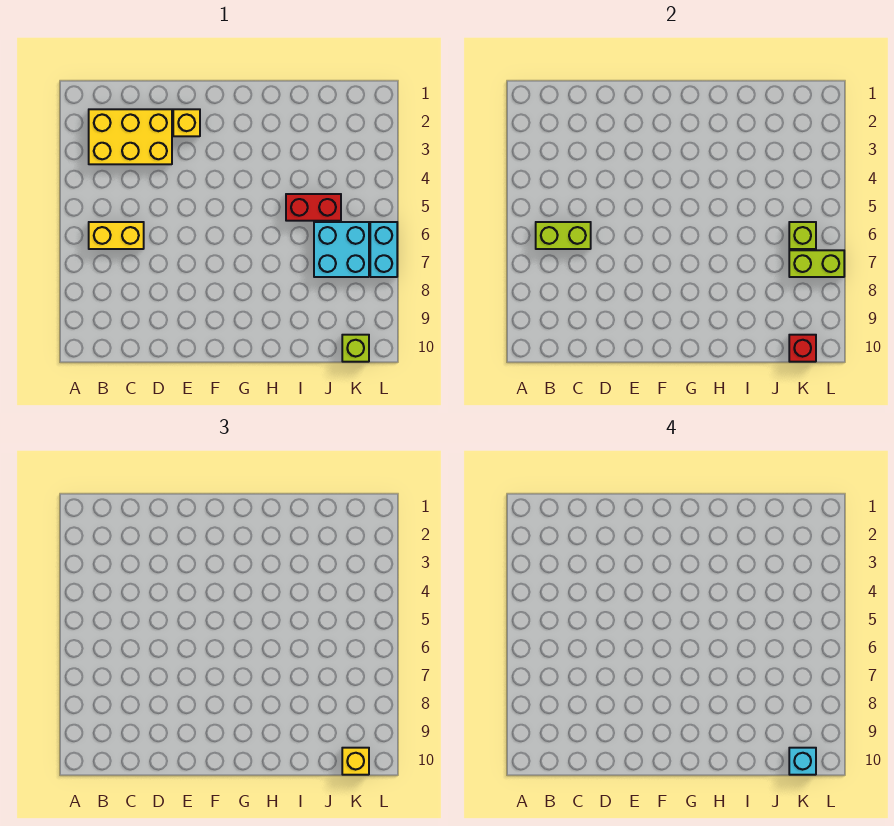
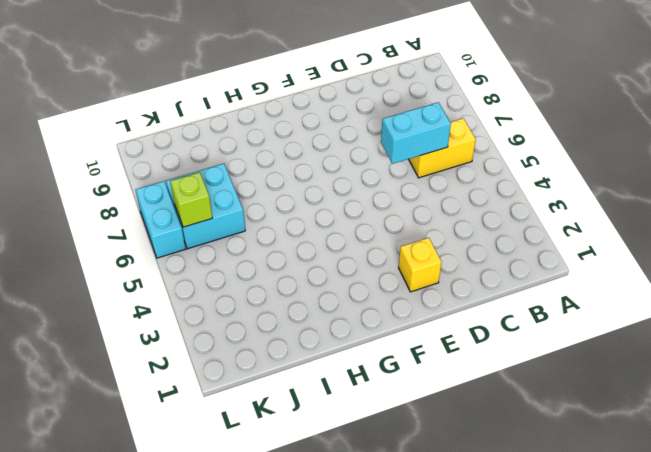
cyan 1x2 brick [381,102,451,164] -> lime 1x2 brick [536,222,591,249]
none -> yellow 2x3 brick [89,109,172,164]
none -> red 1x2 brick [286,194,341,221]
none -> lime 1x1 brick [342,335,369,362]

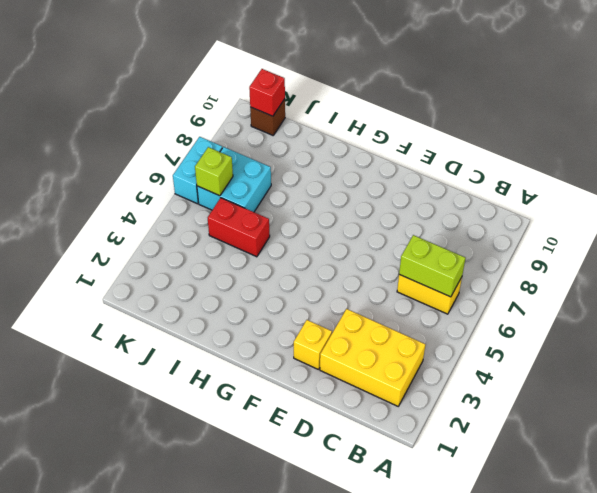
brown 1x1 brick [250,99,285,135] -> lime 1x1 brick [342,335,369,362]
none -> lime 1x2 brick [789,250,844,277]
none -> yellow 1x1 brick [342,748,369,775]
none -> cyan 1x1 brick [789,748,816,775]

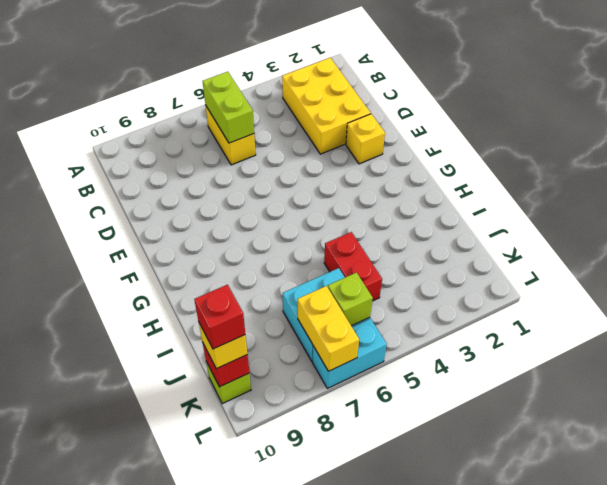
yellow 1x2 brick [298,286,359,371] -> lime 1x2 brick [789,250,844,277]
red 1x1 brick [194,285,245,349] -> cyan 1x1 brick [789,748,816,775]

